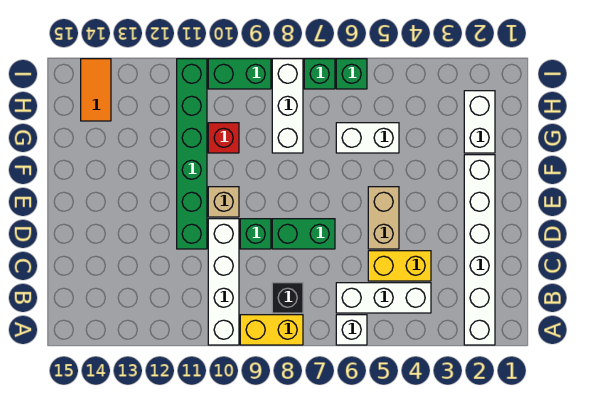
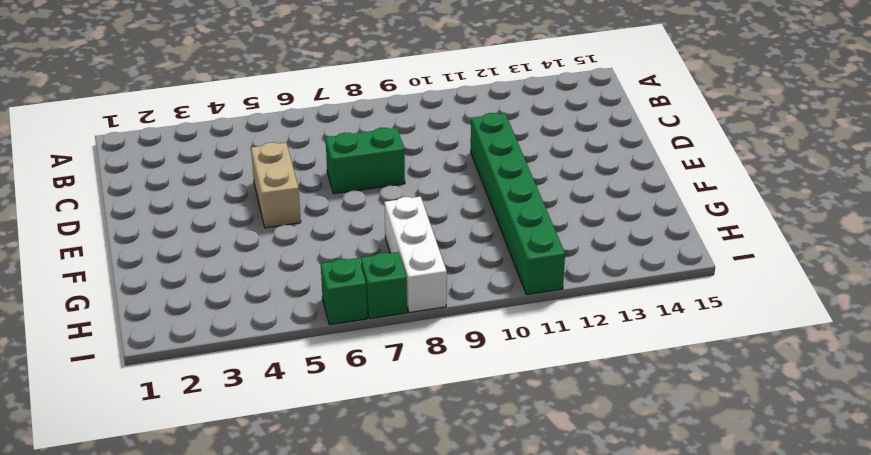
none -> white 1x6 brick [464,155,495,345]
none -> white 1x1 brick [336,315,367,345]
none -> yellow 1x2 brick [240,315,303,345]

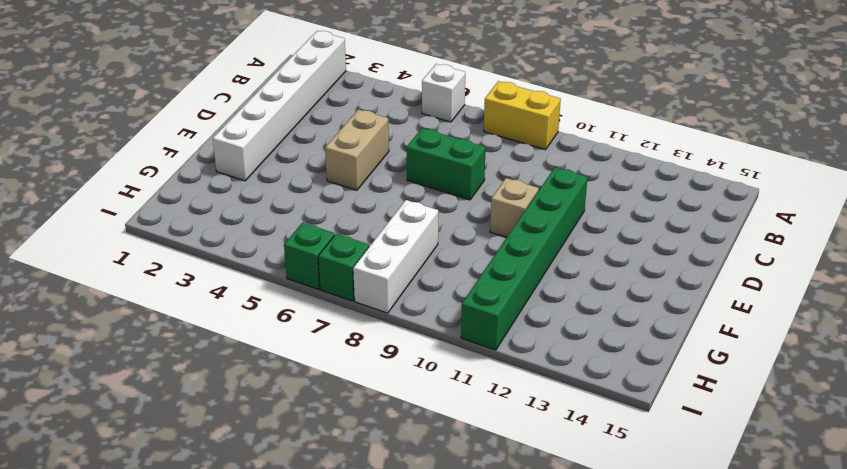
none -> white 1x4 brick [208,219,239,345]
none -> white 1x3 brick [336,283,431,313]
none -> black 1x1 brick [272,283,303,313]

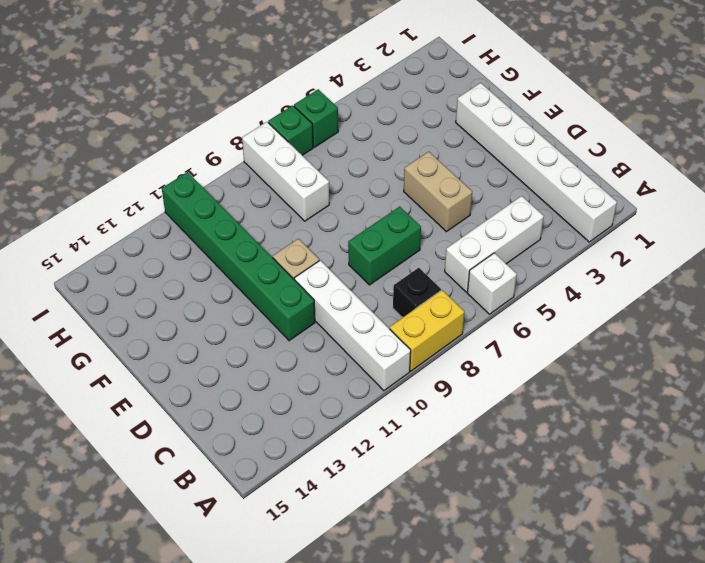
none -> yellow 1x2 brick [368,251,431,281]
none -> green 1x1 brick [240,219,271,249]
none -> white 1x2 brick [464,91,495,153]

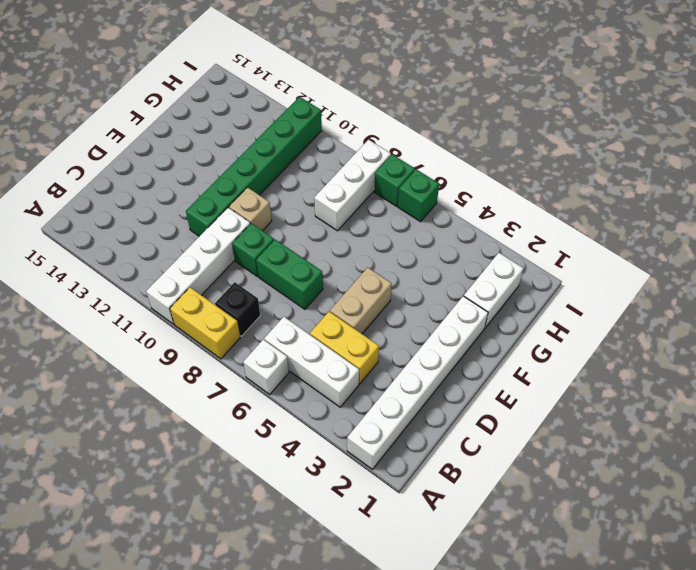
none -> white 1x2 brick [336,123,399,153]
none -> red 1x1 brick [208,123,239,153]
none -> orange 1x2 tile [81,59,111,121]

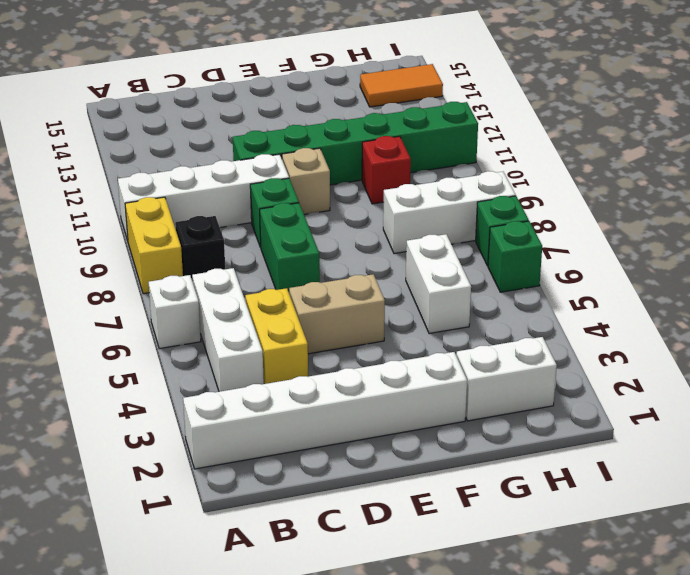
none -> green 1x2 brick [208,59,271,89]

